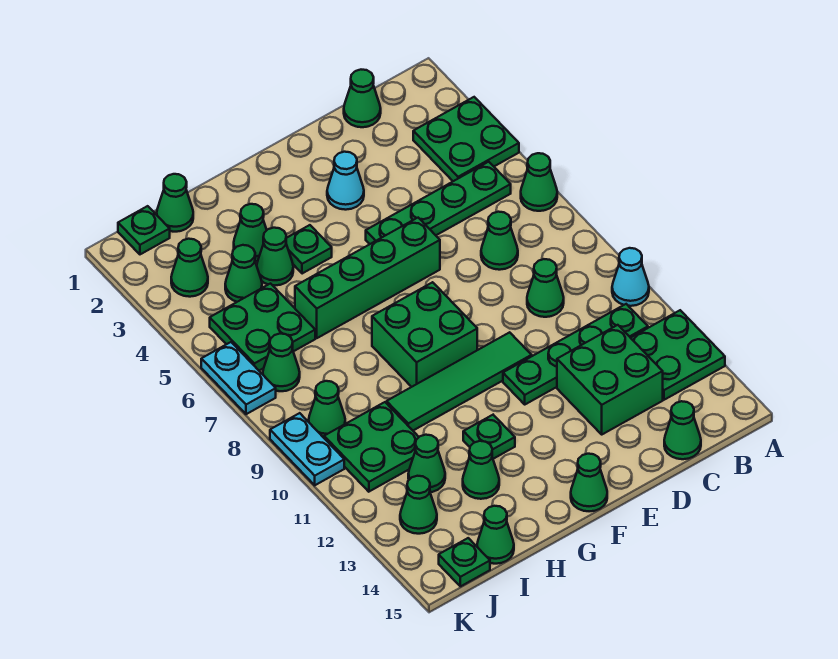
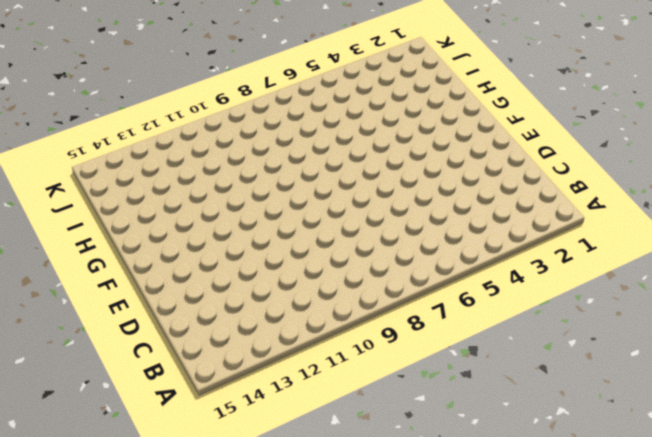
none -> green 2x2 plate [413,97,519,181]
none -> green 1x1 cone [521,153,557,211]
none -> cyan 1x1 cone [612,248,649,306]
none -> green 2x2 plate [631,310,725,400]

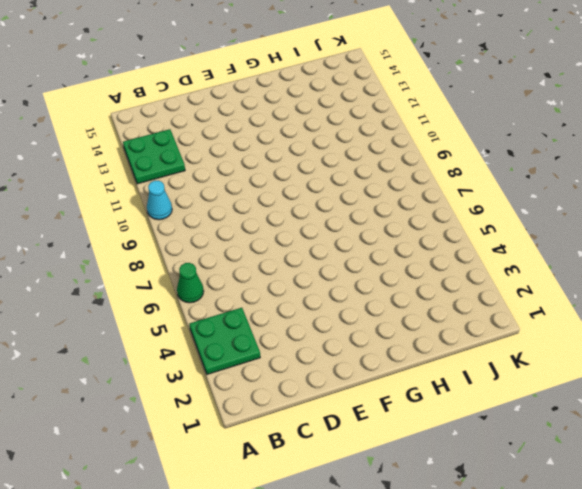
none -> green 1x4 plate [366,162,511,244]
none -> green 1x4 plate [503,304,648,404]
none -> green 1x1 cone [344,70,381,127]
none -> green 1x1 cone [481,212,518,270]

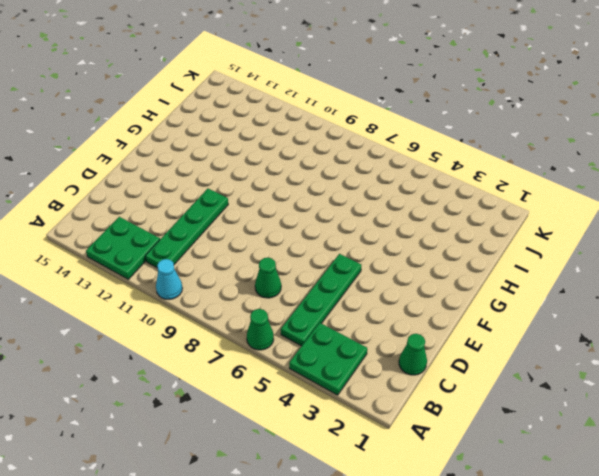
none -> green 1x1 cone [527,259,564,317]
none -> green 2x2 brick [557,325,663,434]
none -> green 1x1 cone [664,401,701,459]
none -> cyan 1x1 cone [327,152,364,210]

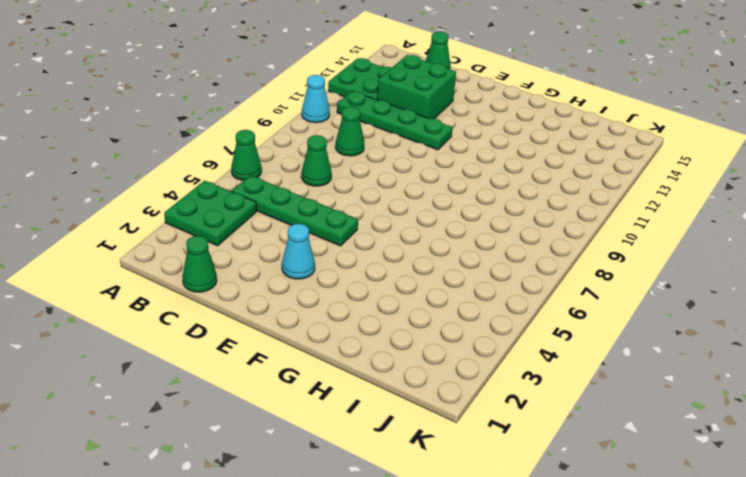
none -> green 1x4 brick [295,218,440,338]
none -> green 1x4 tile [387,332,532,430]
none -> green 2x2 brick [372,282,477,387]
none -> green 1x1 cone [571,454,607,511]

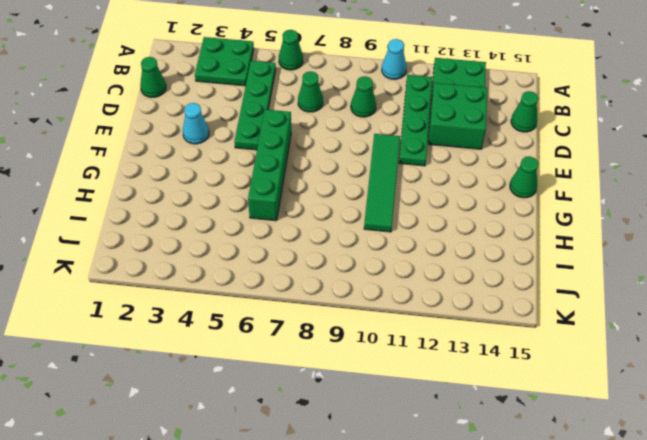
none -> green 2x2 brick [372,282,477,387]
none -> green 1x1 plate [286,225,332,274]
none -> green 1x1 plate [463,415,515,459]
none -> green 1x1 cone [234,204,267,261]

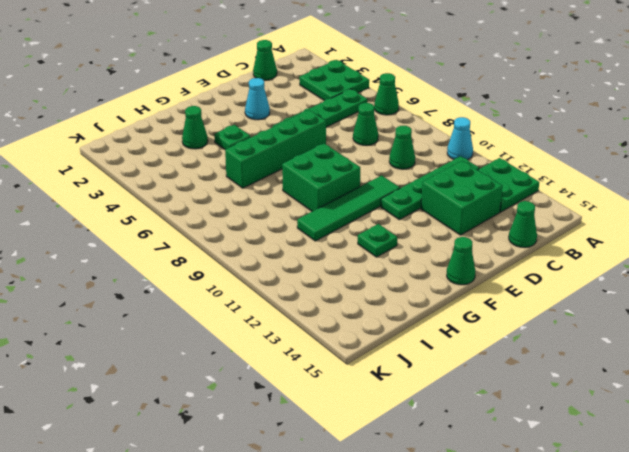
none -> green 1x1 cone [257,228,293,285]
none -> green 1x1 cone [463,441,499,499]
none -> green 1x1 cone [157,174,193,232]
none -> green 1x1 cone [225,245,262,302]

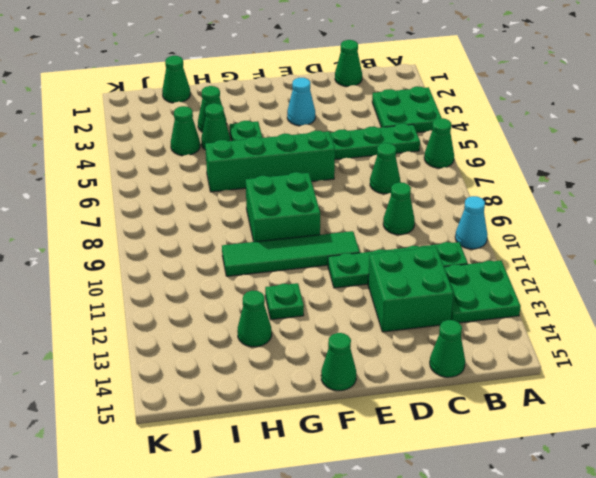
none -> green 2x2 plate [210,284,315,370]
none -> green 2x2 plate [324,402,419,492]
none -> green 1x1 cone [408,435,445,492]
none -> green 1x1 cone [477,506,514,564]

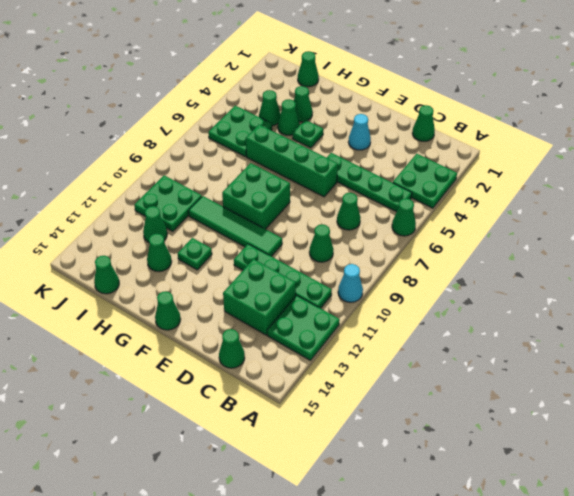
none -> green 1x1 plate [118,206,170,254]
none -> green 1x1 cone [171,239,208,297]
none -> green 1x1 cone [263,334,300,391]
none -> green 1x1 cone [309,381,345,438]

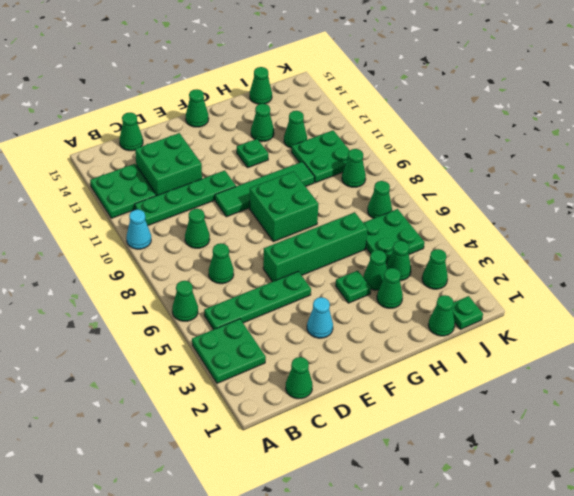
none -> green 1x1 cone [400,476,437,534]
none -> green 1x1 plate [439,538,490,586]
none -> cyan 1x2 plate [201,342,276,414]
none -> cyan 1x2 plate [270,413,344,485]

